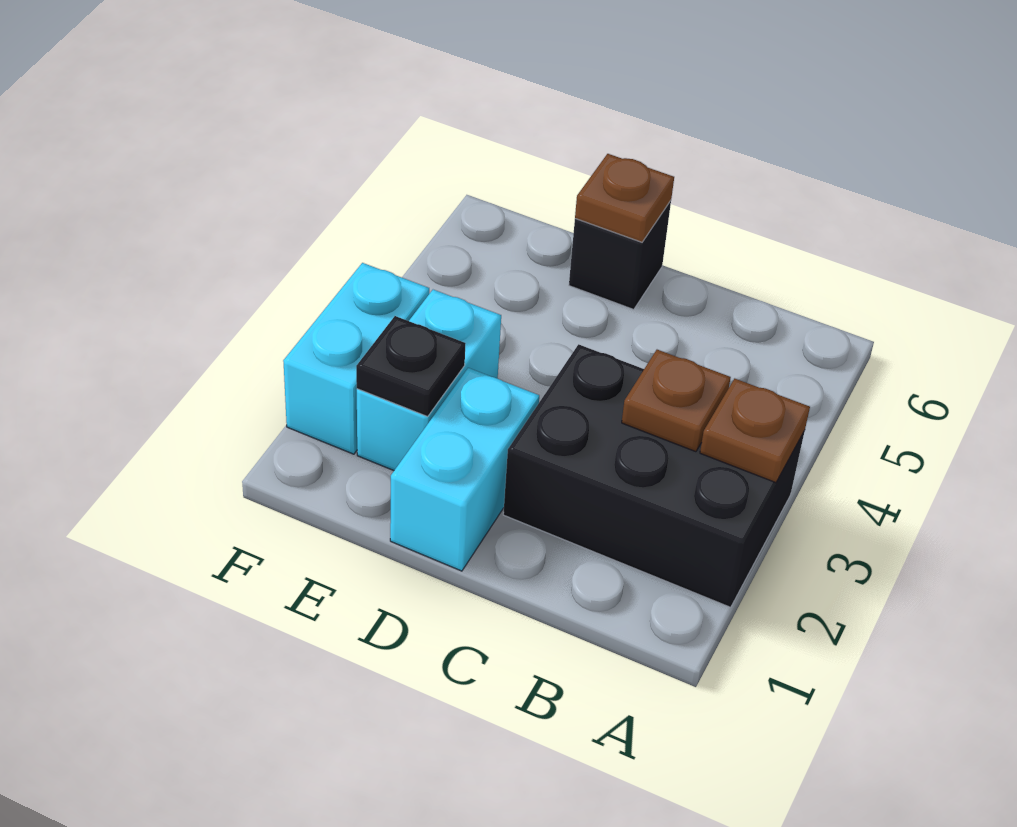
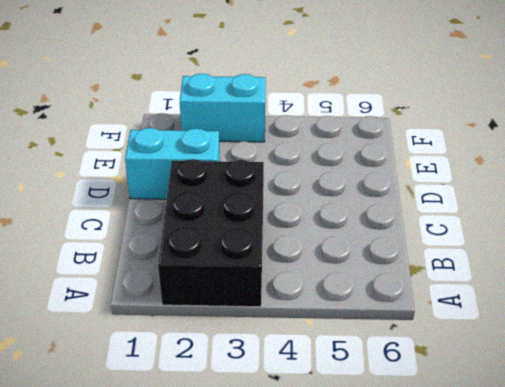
none -> black 1x1 brick [569,201,671,310]
none -> cyan 1x2 brick [357,290,501,471]

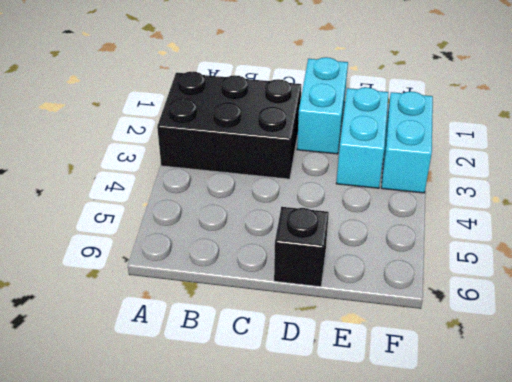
none -> brown 1x1 plate [700,379,810,483]
none -> brown 1x1 plate [622,350,731,452]

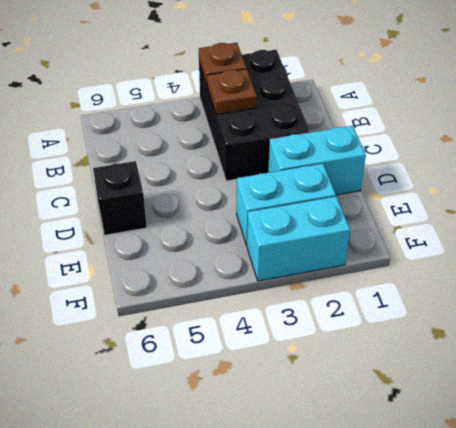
none -> brown 1x1 plate [575,154,674,242]
none -> black 1x1 plate [356,316,466,417]

